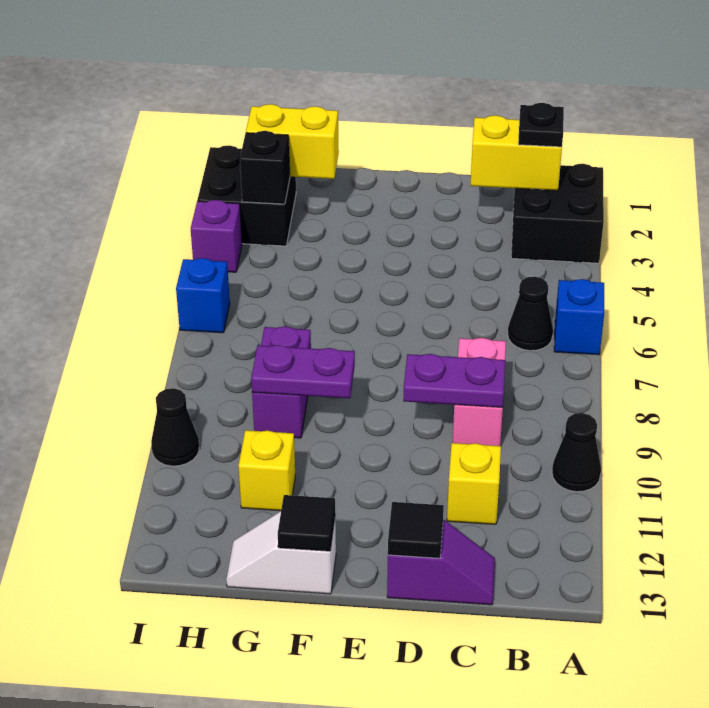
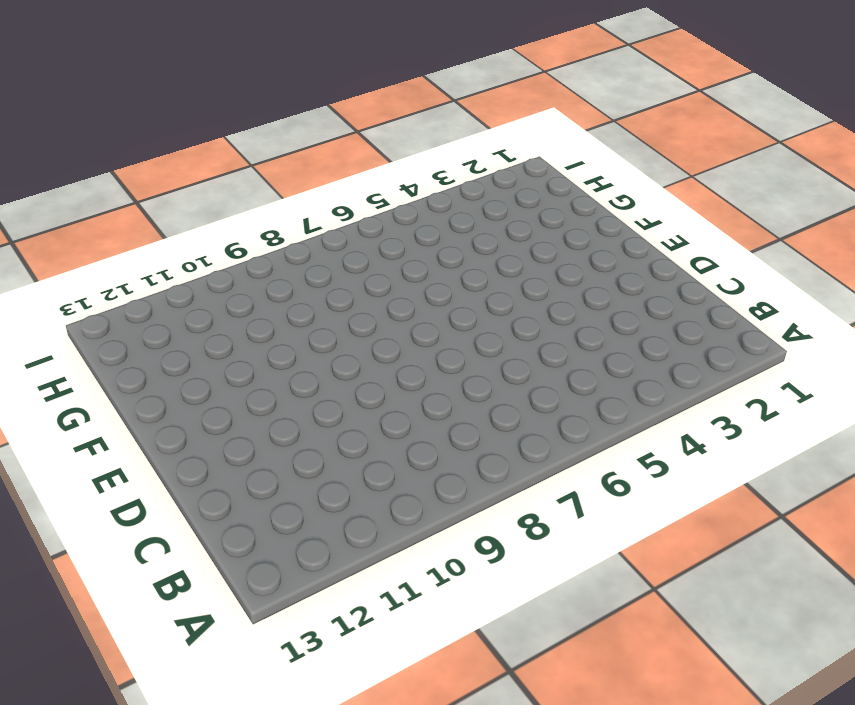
none -> black 2x2 brick [511,164,604,263]
none -> blue 1x1 brick [554,279,604,355]
none -> black 1x1 cone [552,413,601,492]

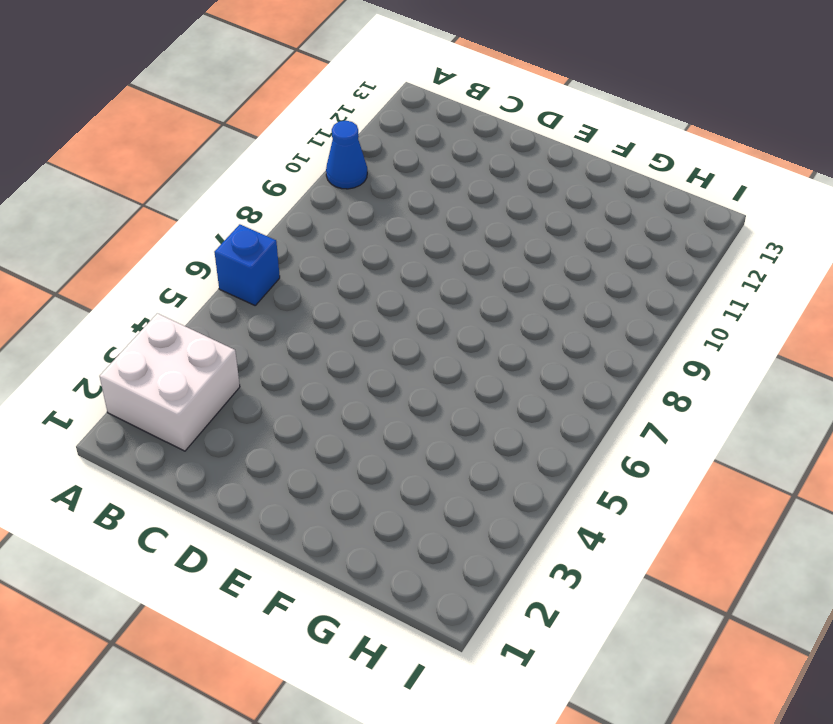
white 2x2 brick [100,313,240,451] -> black 2x2 brick [511,164,604,263]
blue 1x1 cone [326,121,367,189] -> black 1x1 cone [552,413,601,492]
none -> black 1x1 cone [508,276,553,351]
none -> pink 1x2 brick [453,338,506,446]
none -> yellow 1x1 brick [447,443,501,524]

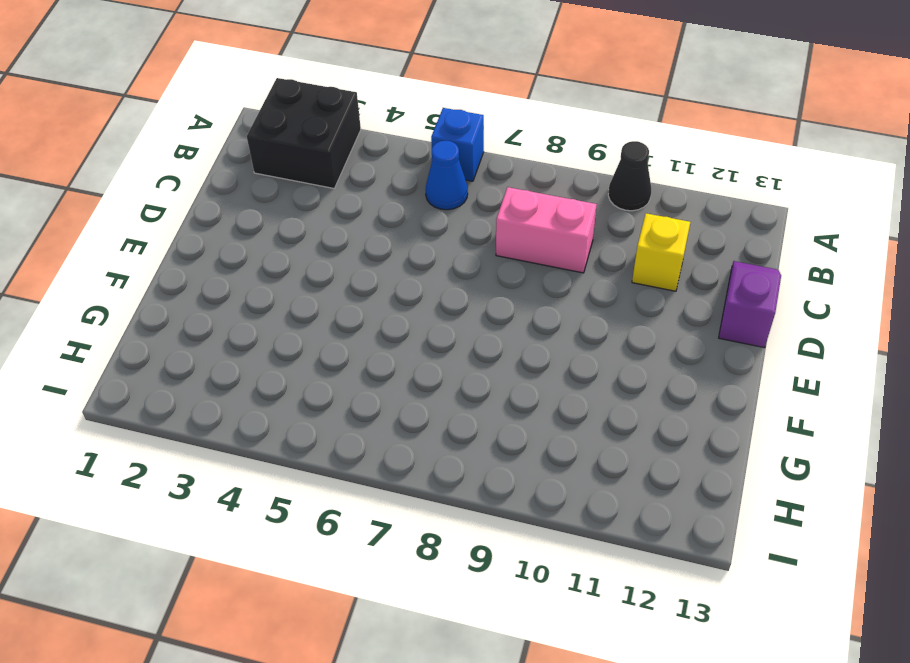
blue 1x1 cone [426,141,468,210] -> black 1x1 cone [508,276,553,351]
none -> white 1x2 slope [226,511,336,594]
none -> purple 1x2 brick [252,326,311,438]
none -> yellow 1x1 brick [239,430,295,511]

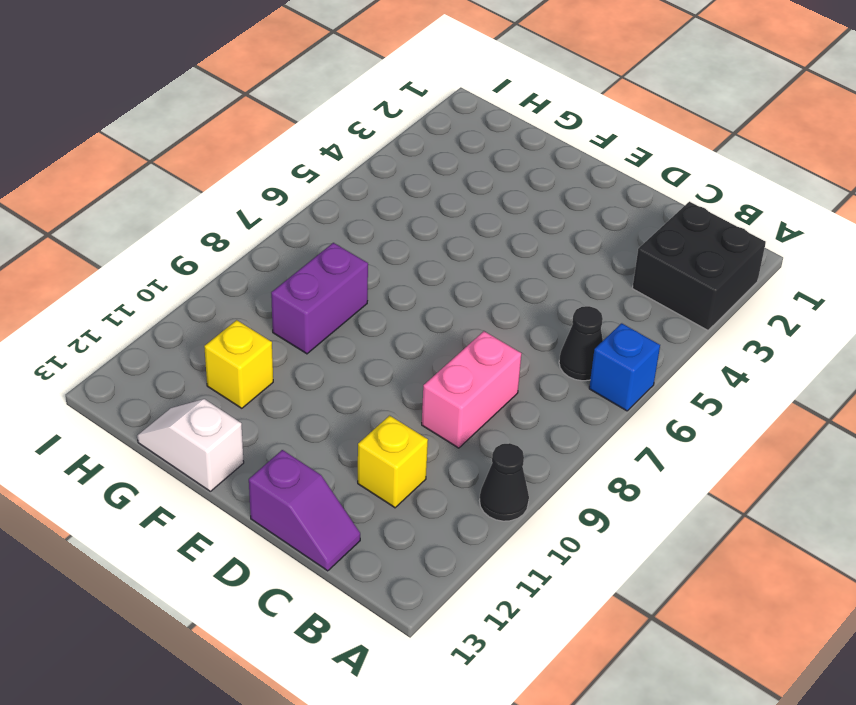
none -> black 2x2 brick [197,145,296,246]
none -> purple 1x1 brick [191,200,242,272]
none -> blue 1x1 brick [176,258,230,333]

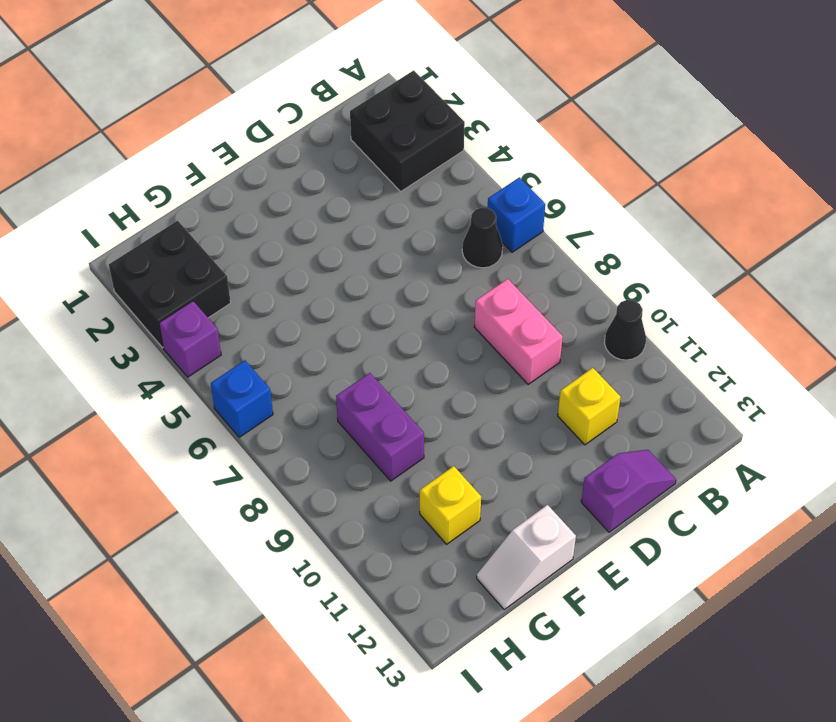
none -> black 1x1 cone [151,388,199,466]
none -> yellow 1x2 brick [470,115,562,191]
none -> purple 1x2 plate [403,354,505,407]

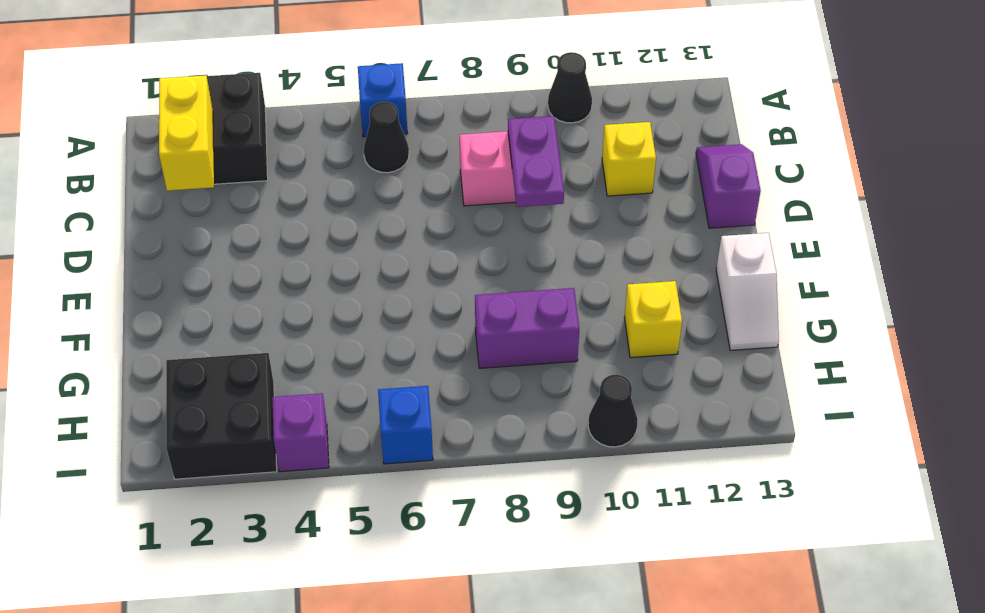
none -> black 1x1 tile [388,502,444,558]
none -> purple 1x2 plate [251,345,355,398]
none -> black 1x1 tile [278,495,335,551]

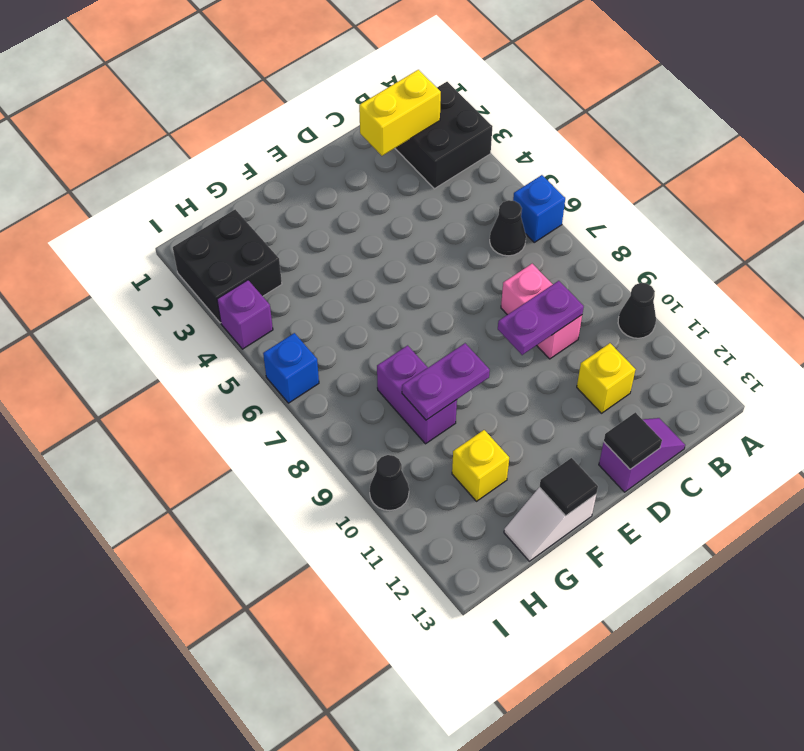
none -> yellow 1x2 brick [246,104,339,179]
none -> black 1x1 brick [240,131,290,204]
none -> black 1x1 plate [518,103,564,147]

